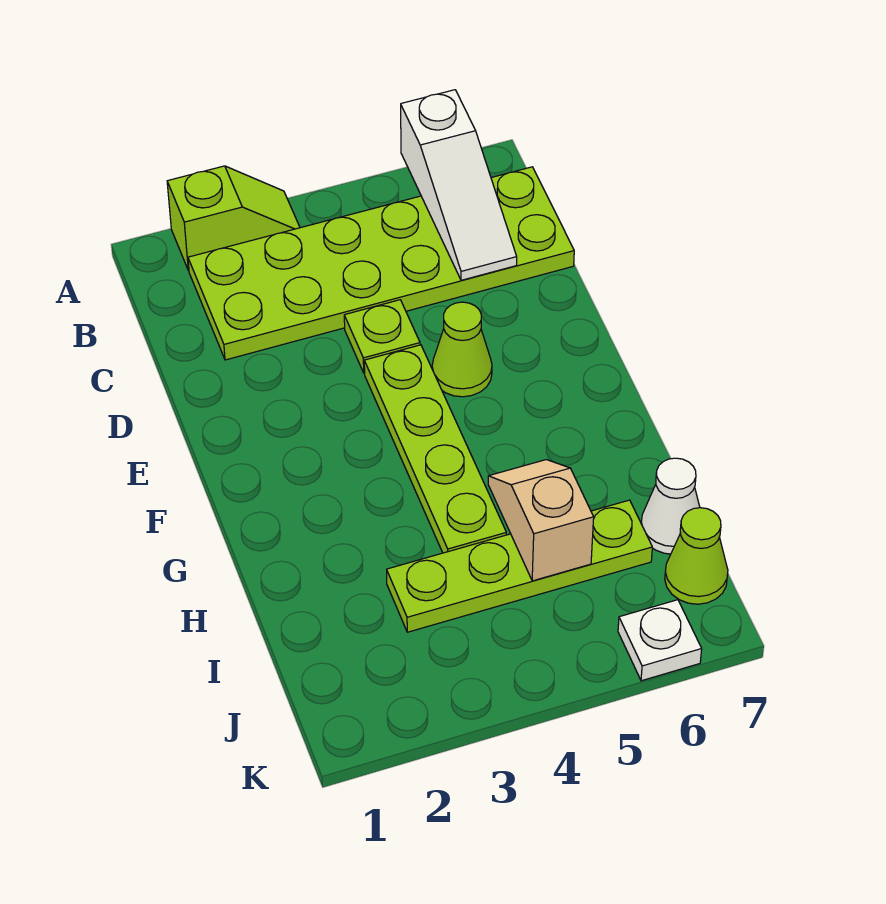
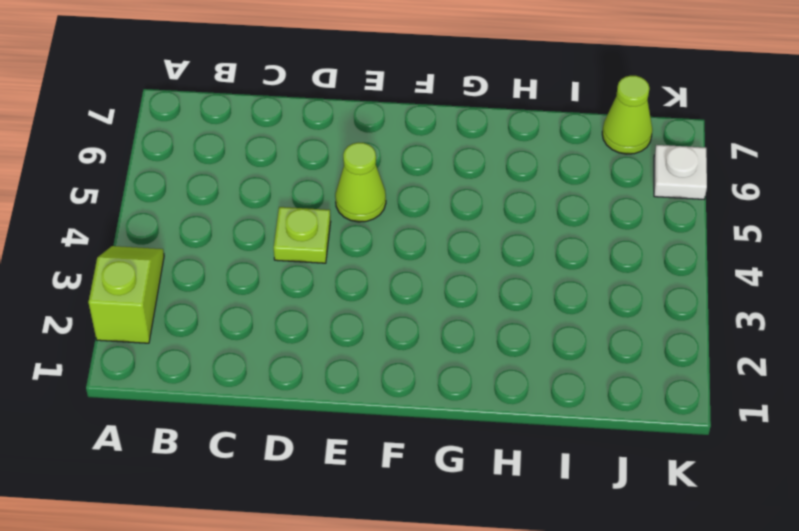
none -> lime 2x6 plate [188,167,574,360]
none -> lime 1x4 plate [364,345,506,553]

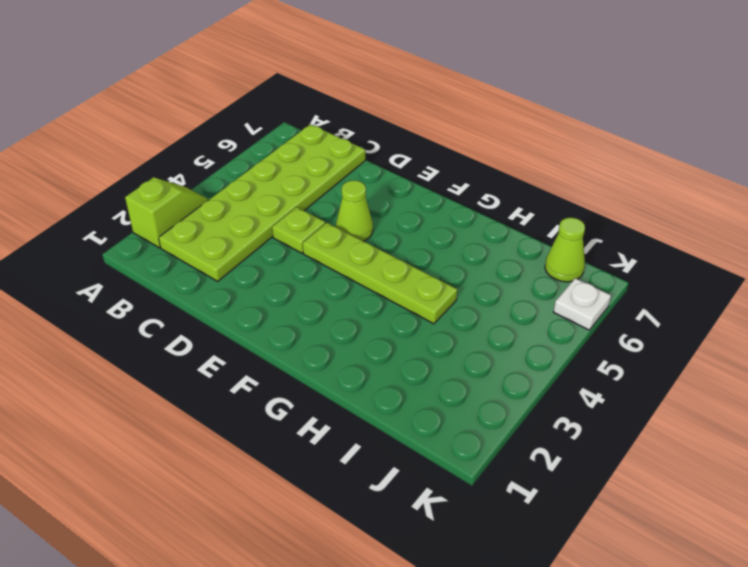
none -> lime 1x4 plate [387,500,652,632]
none -> white 1x1 cone [641,458,700,554]

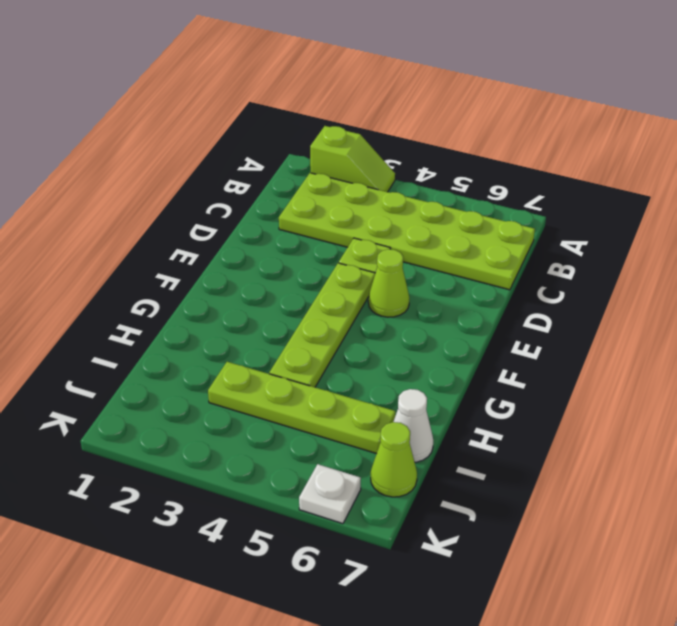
none -> white 1x3 slope [401,90,517,280]
none -> tan 1x2 slope [488,460,594,581]

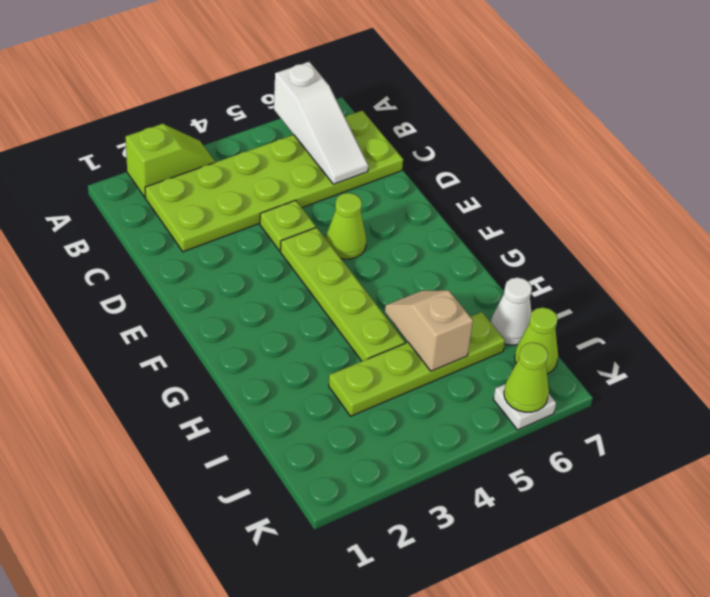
lime 1x1 cone [504,342,549,412] -> none

